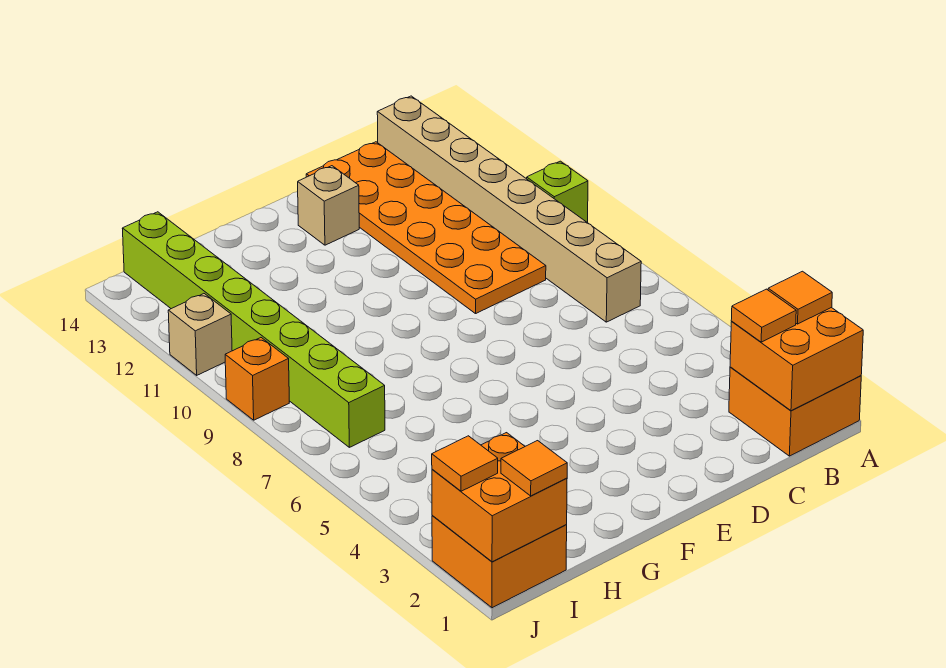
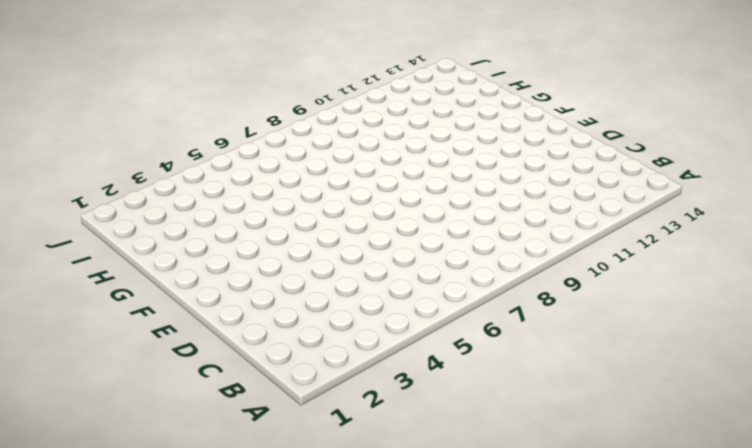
none -> orange 2x2 brick [729,367,861,456]
none -> lime 1x1 brick [527,161,588,223]
none -> tan 1x8 brick [377,96,641,322]

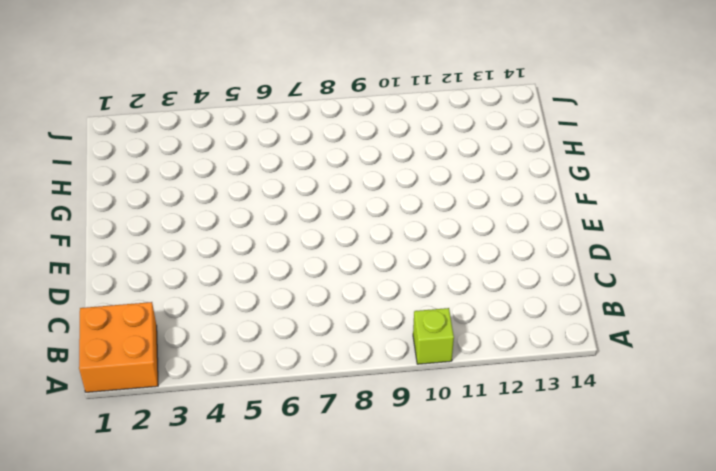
none -> tan 1x8 brick [377,96,641,322]
none -> orange 2x6 plate [306,142,546,314]
none -> tan 1x1 brick [297,166,359,245]

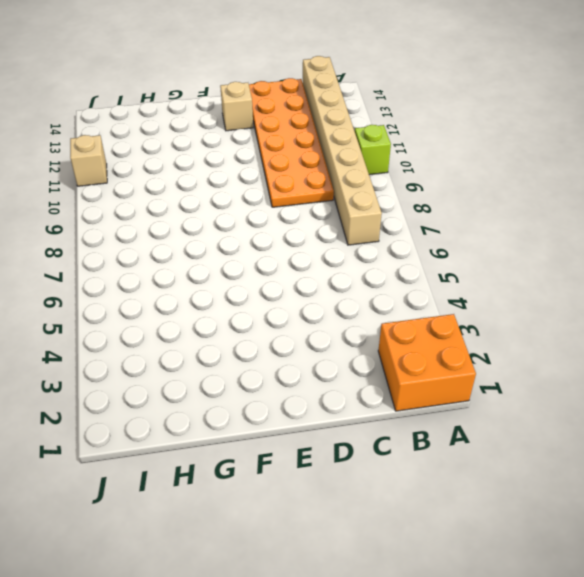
none -> orange 2x2 brick [432,516,567,608]
none -> lime 1x8 brick [122,212,385,447]
none -> orange 1x1 brick [225,338,289,420]

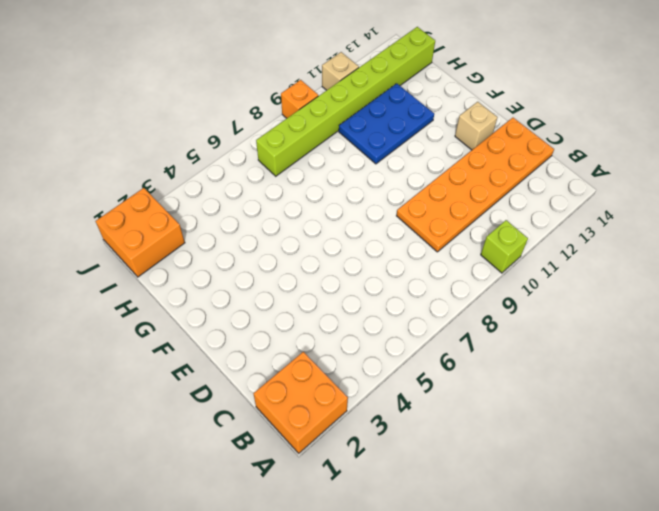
blue 2x3 plate [339,83,434,164] -> none
none -> tan 1x8 brick [377,96,641,322]
none -> orange 2x2 brick [730,307,863,411]
none -> orange 2x2 brick [432,433,567,562]

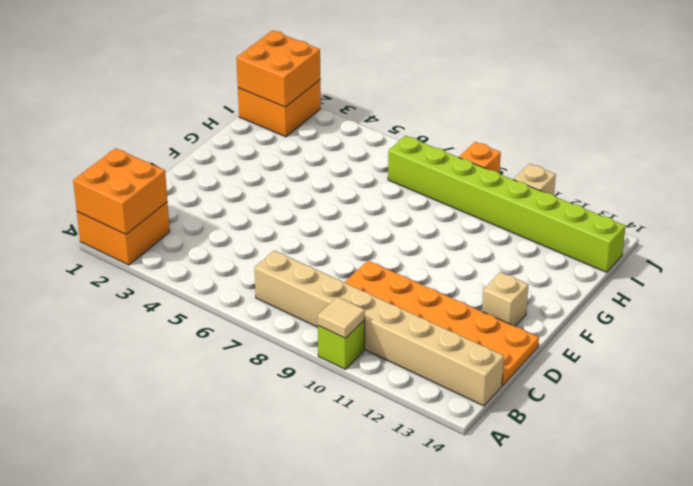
tan 1x1 tile [318,297,365,338] -> none
none -> orange 1x1 tile [768,271,832,324]
none -> orange 1x1 tile [731,289,796,342]
none -> orange 1x1 tile [501,441,567,496]

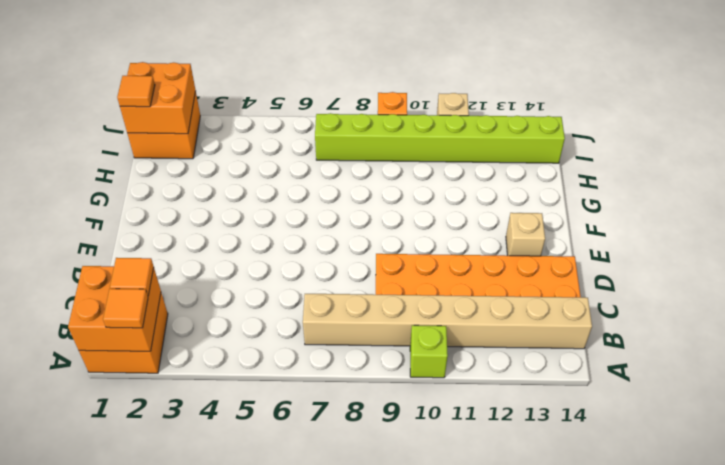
none -> orange 1x1 tile [432,436,498,491]

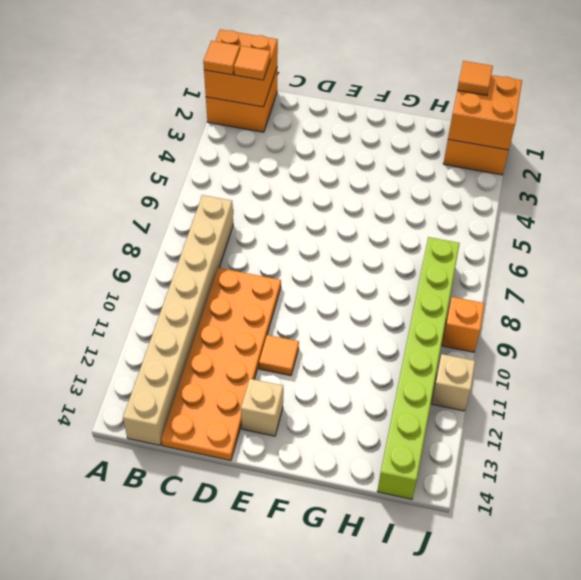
orange 1x1 tile [259,335,299,376] -> orange 1x1 tile moved to [432,436,498,491]
none -> lime 1x1 brick [527,161,588,223]

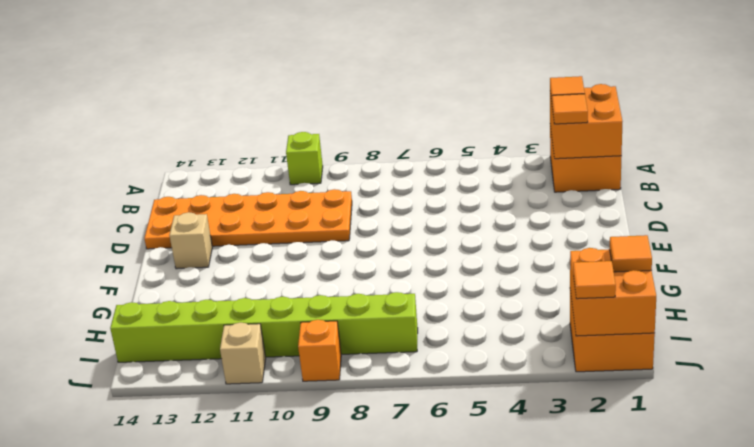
none -> tan 1x8 brick [377,96,641,322]

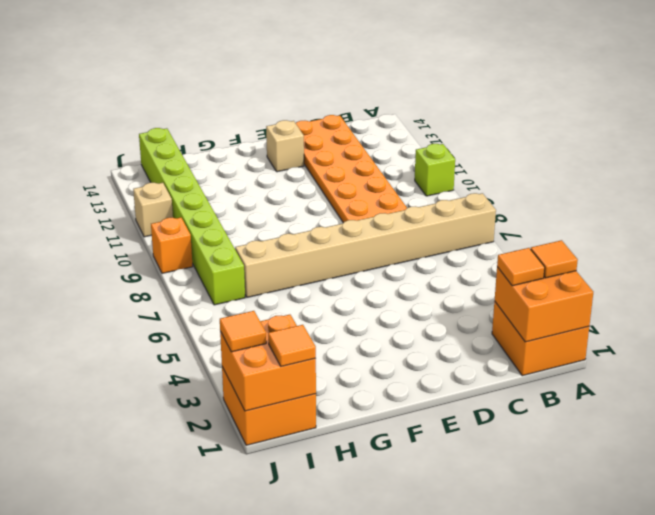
tan 1x8 brick [235,193,496,297] -> tan 1x8 brick turned to [377,96,641,322]

